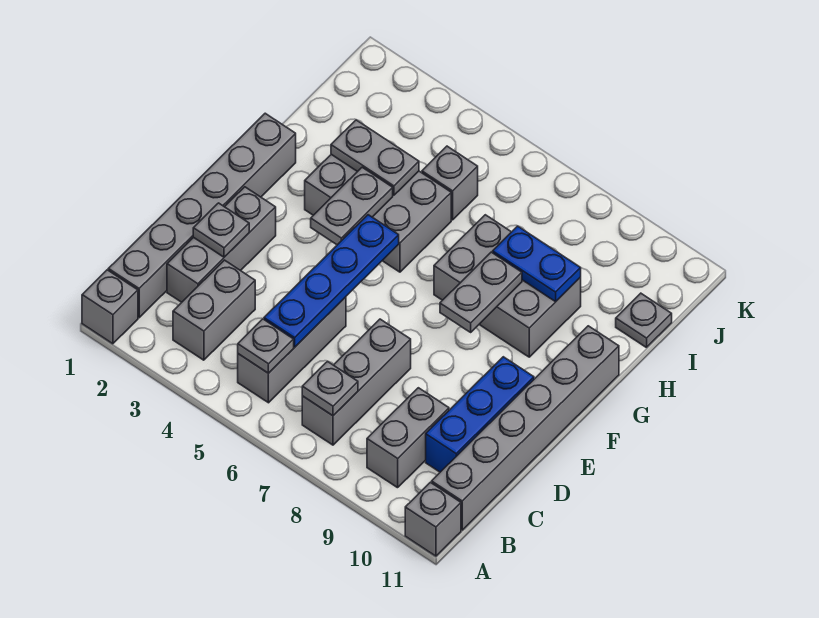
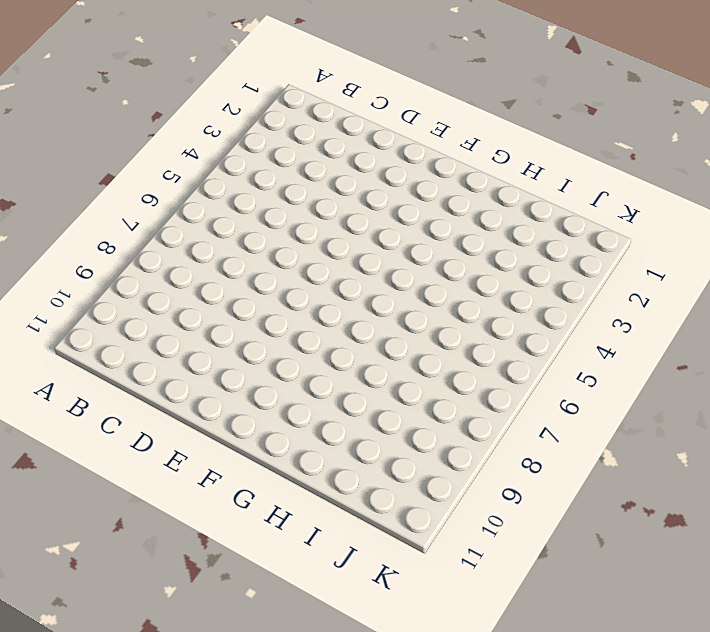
none -> grey 1x1 brick [82,270,138,344]
none -> grey 1x1 brick [405,482,461,556]
none -> grey 1x6 brick [108,113,296,318]

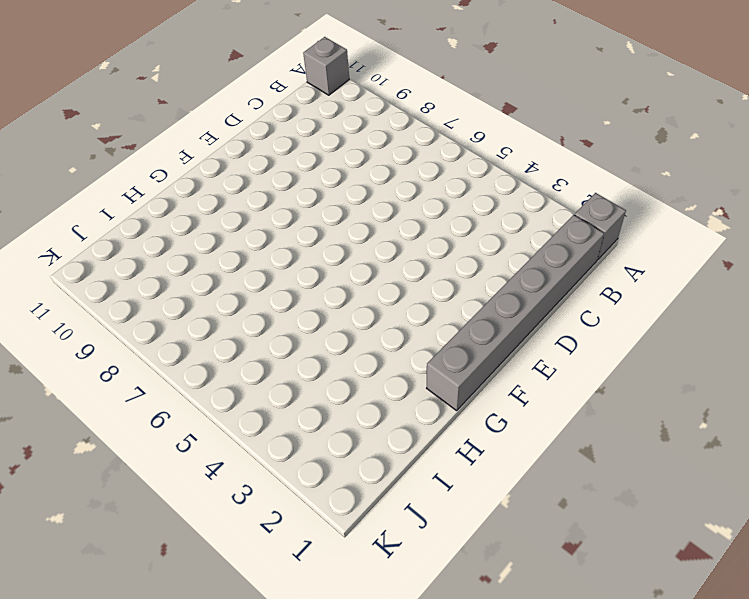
none -> grey 1x2 brick [173,260,255,360]
none -> grey 1x3 brick [238,297,346,403]
none -> grey 1x3 brick [302,319,411,445]

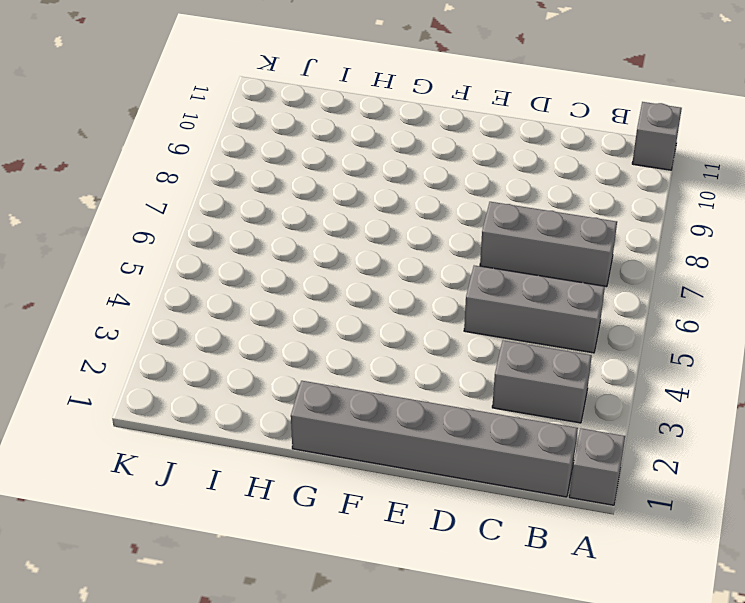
none -> grey 1x2 brick [367,388,449,488]
none -> grey 1x6 brick [432,326,619,530]
none -> grey 1x3 brick [167,187,276,302]

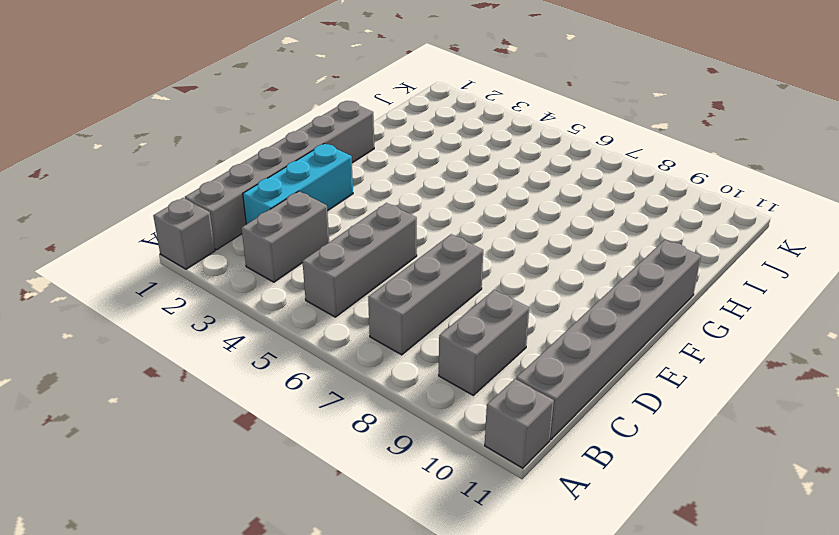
cyan 1x3 brick [243,143,353,224] -> grey 1x3 brick [167,187,276,302]
none -> blue 1x3 brick [426,357,534,472]
none -> grey 2x3 brick [305,154,451,272]
none -> grey 2x3 brick [434,215,581,357]

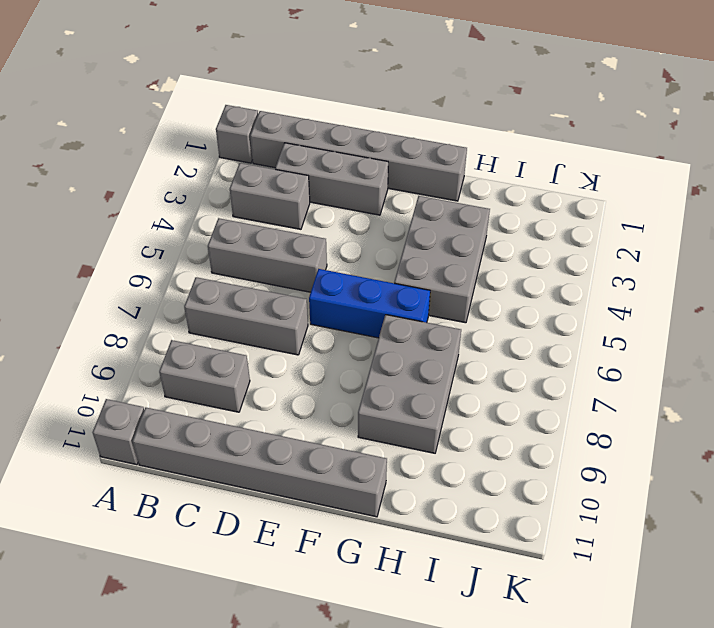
blue 1x3 brick [309,269,430,338] -> blue 1x3 brick moved to [426,357,534,472]
none -> grey 1x1 brick [422,146,478,220]
none -> grey 1x1 plate [616,293,672,348]
none -> grey 1x1 plate [238,319,294,373]

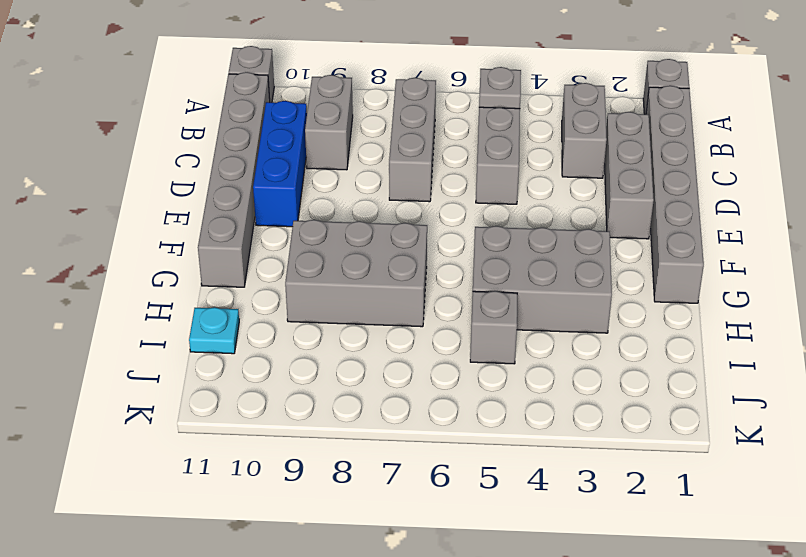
cyan 1x1 plate [189,307,239,354] -> grey 1x1 plate [616,293,672,348]
none -> grey 1x1 plate [302,361,358,416]
none -> blue 1x4 plate [264,215,399,347]
none -> grey 1x1 plate [193,203,249,257]

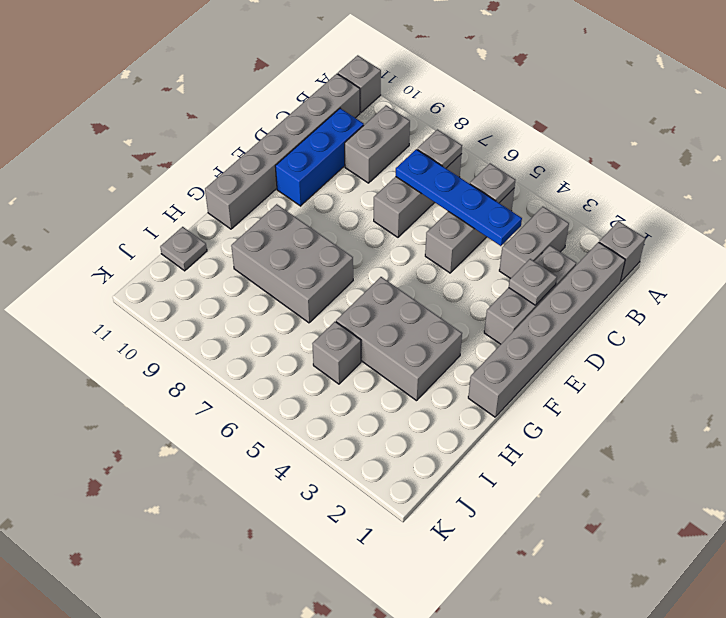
blue 1x4 plate [396,149,522,246] -> blue 1x4 plate turned to [264,215,399,347]
none -> grey 1x2 plate [311,167,393,245]
none -> grey 1x2 plate [440,252,522,332]
none -> grey 1x2 plate [331,120,419,195]

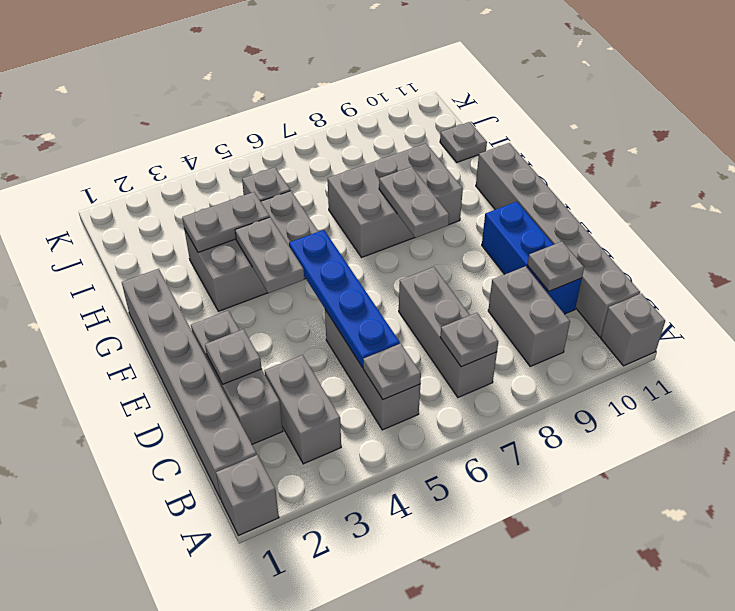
grey 1x1 plate [528,242,584,291] -> none
none -> blue 1x2 plate [493,226,581,302]

